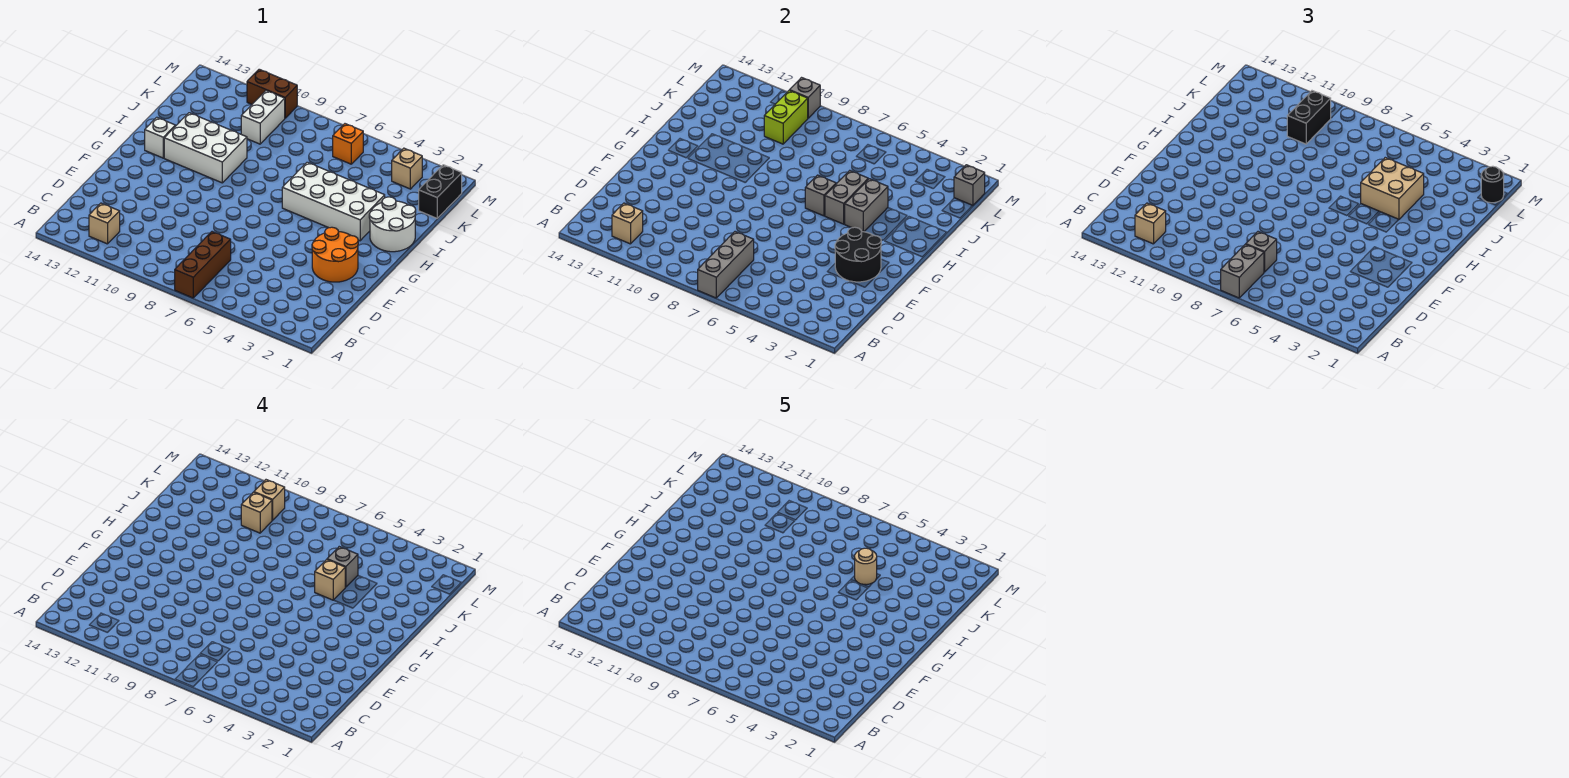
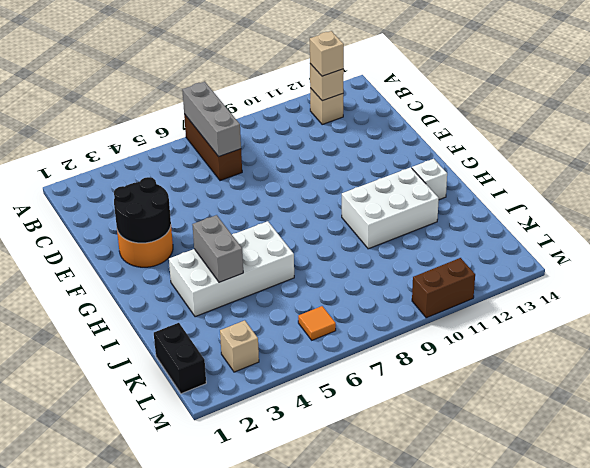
orange 1x1 tile [298,306,336,340] -> orange 1x1 brick [333,124,363,164]
none -> white 2x2 round brick [369,197,416,252]
none -> white 1x2 brick [241,91,285,144]
none -> grey 1x2 brick [825,171,868,224]
none -> grey 1x1 brick [805,175,836,216]

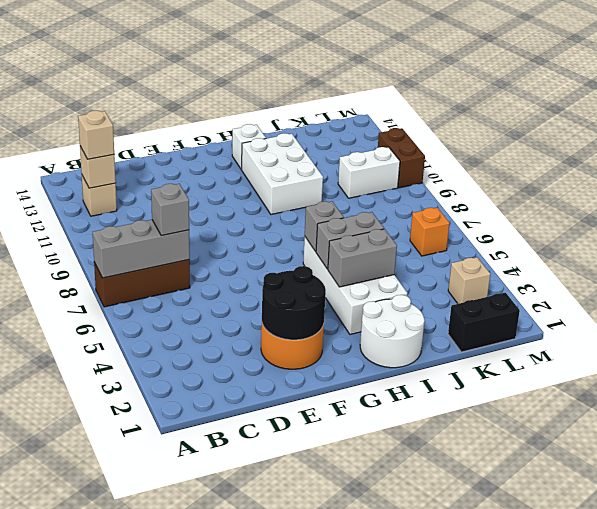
none -> lime 1x2 brick [764,90,808,144]
none -> grey 1x1 brick [954,165,985,206]
none -> grey 1x1 brick [790,78,820,118]
none -> grey 1x2 brick [1221,244,1264,298]

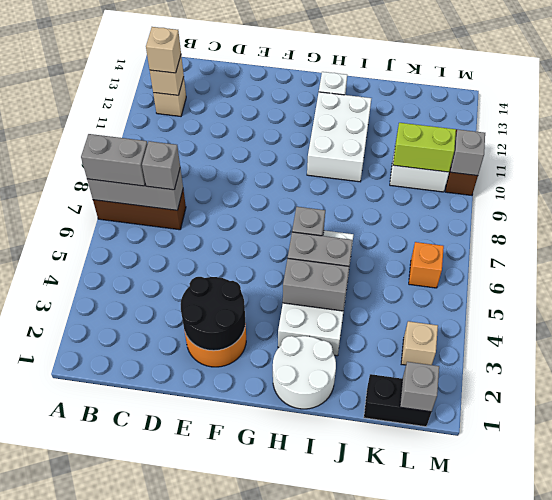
none -> tan 2x2 brick [1361,158,1424,219]
none -> black 1x2 brick [1287,91,1331,144]
none -> black 1x1 round brick [1481,166,1504,203]
none -> tan 1x1 brick [315,560,345,600]

